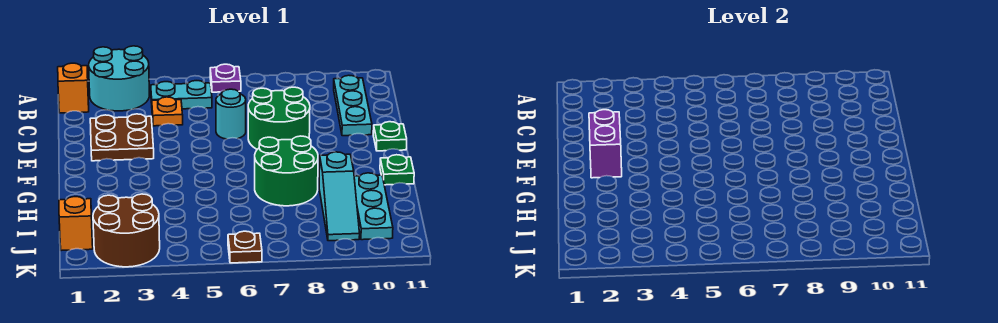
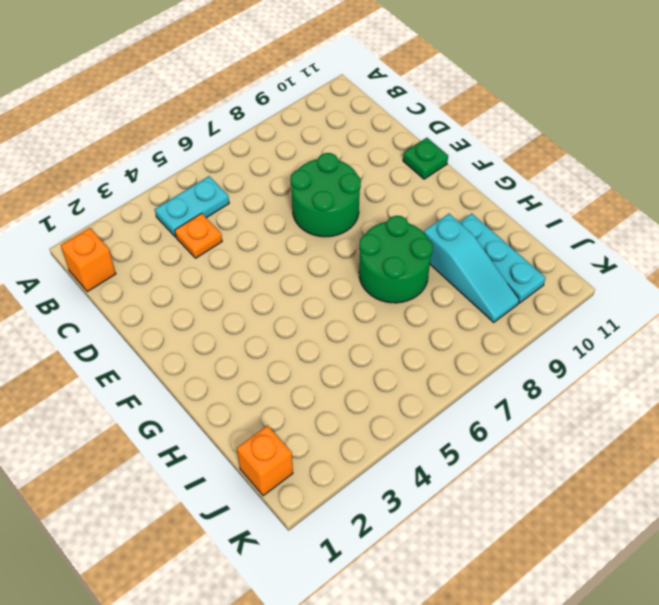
none -> cyan 2x2 round brick [89,46,149,111]
none -> purple 1x1 plate [210,64,241,92]
none -> cyan 1x3 plate [334,75,372,136]

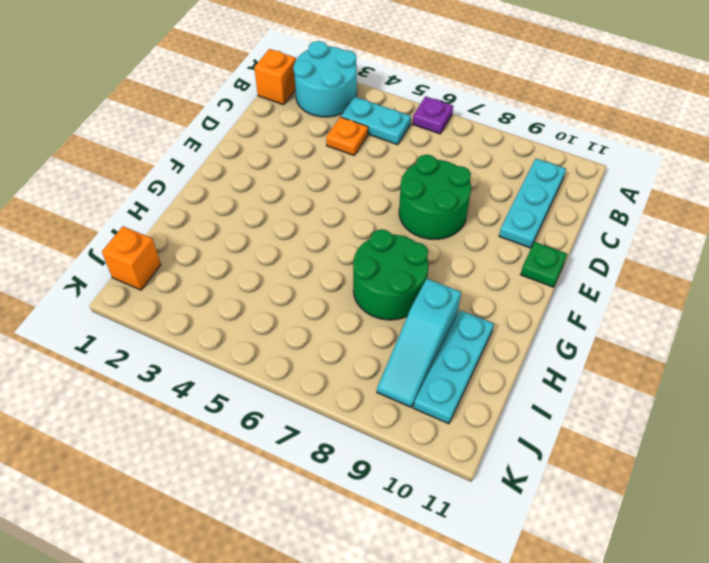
none -> brown 2x2 plate [90,114,154,161]
none -> cyan 1x1 round brick [216,89,246,139]
none -> green 1x1 plate [380,155,414,185]

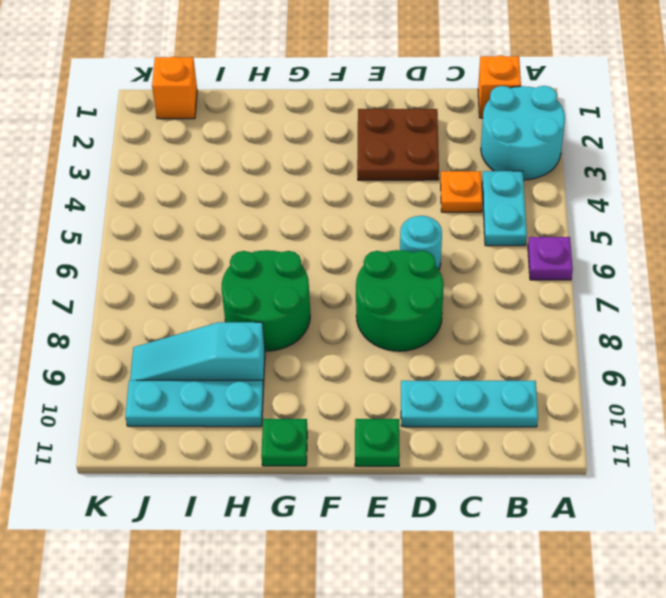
none -> brown 2x2 round brick [93,194,160,267]
none -> brown 1x1 plate [228,231,262,263]
none -> purple 1x2 brick [589,110,622,178]

